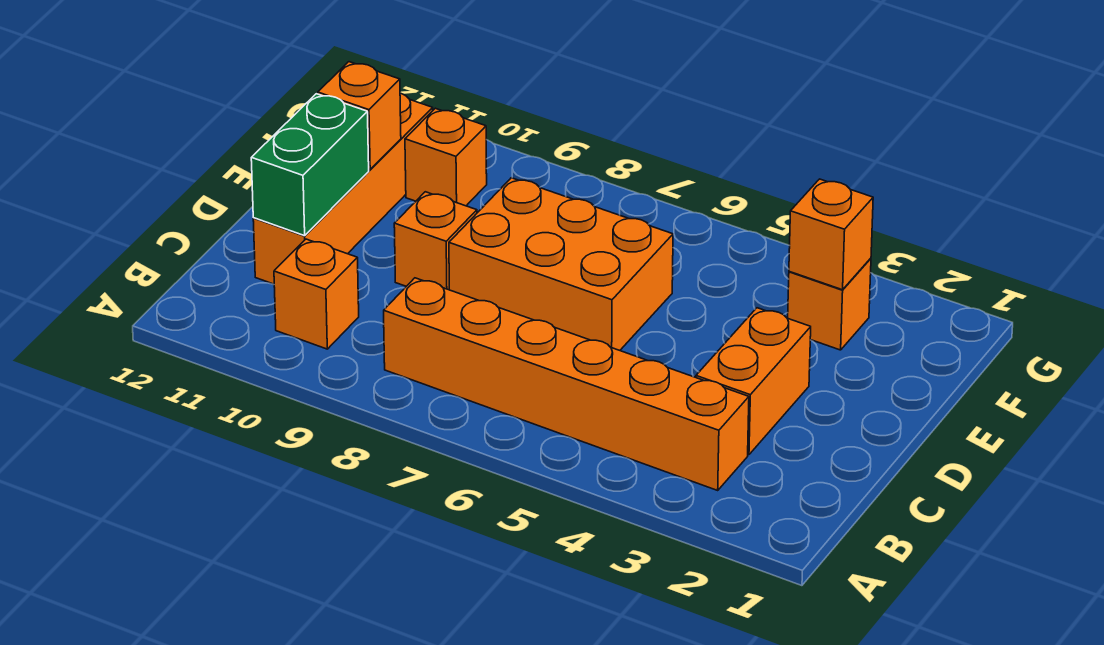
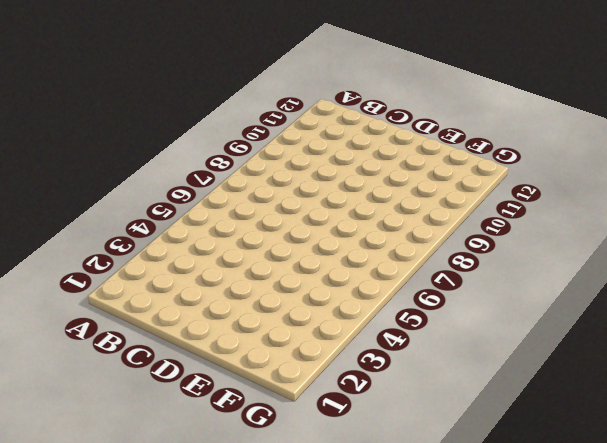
none -> orange 1x6 brick [384,278,749,490]
none -> orange 1x1 brick [274,239,359,349]

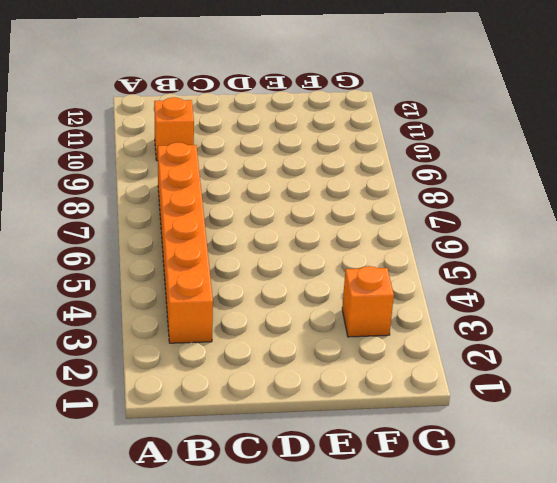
none -> orange 1x2 brick [696,308,811,455]
none -> orange 1x4 brick [253,93,433,284]

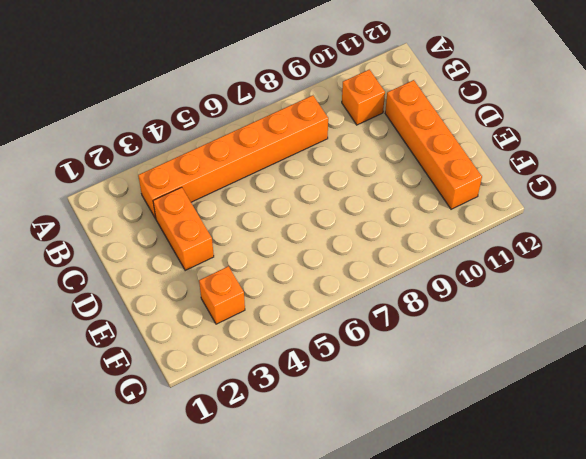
none -> orange 2x3 brick [449,178,673,350]
none -> orange 1x1 brick [394,192,477,290]

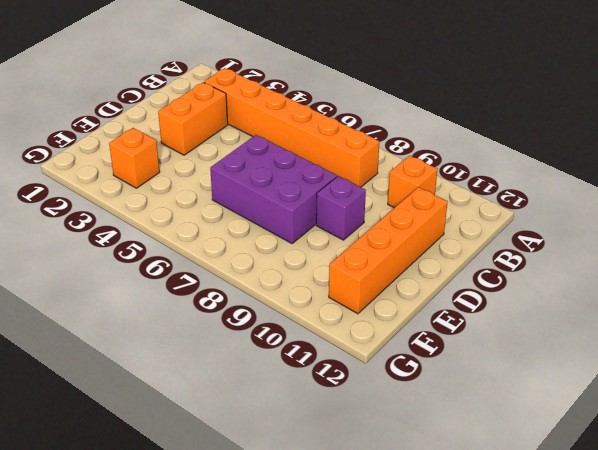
purple 2x3 brick [210,135,337,243] -> orange 2x3 brick [449,178,673,350]
purple 1x1 brick [316,176,366,240] -> orange 1x1 brick [394,192,477,290]
none -> orange 1x1 brick [405,108,487,206]
none -> green 1x2 brick [251,94,369,236]

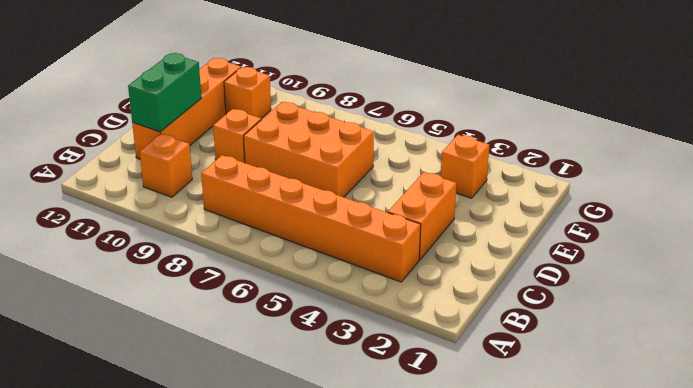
none -> orange 1x1 brick [318,62,401,170]
none -> orange 1x1 brick [789,179,873,290]

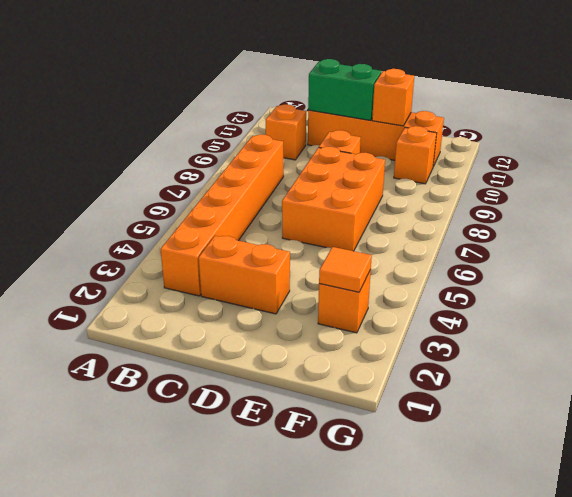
orange 1x1 tile [319,247,372,292] -> orange 1x1 brick [789,179,873,290]

